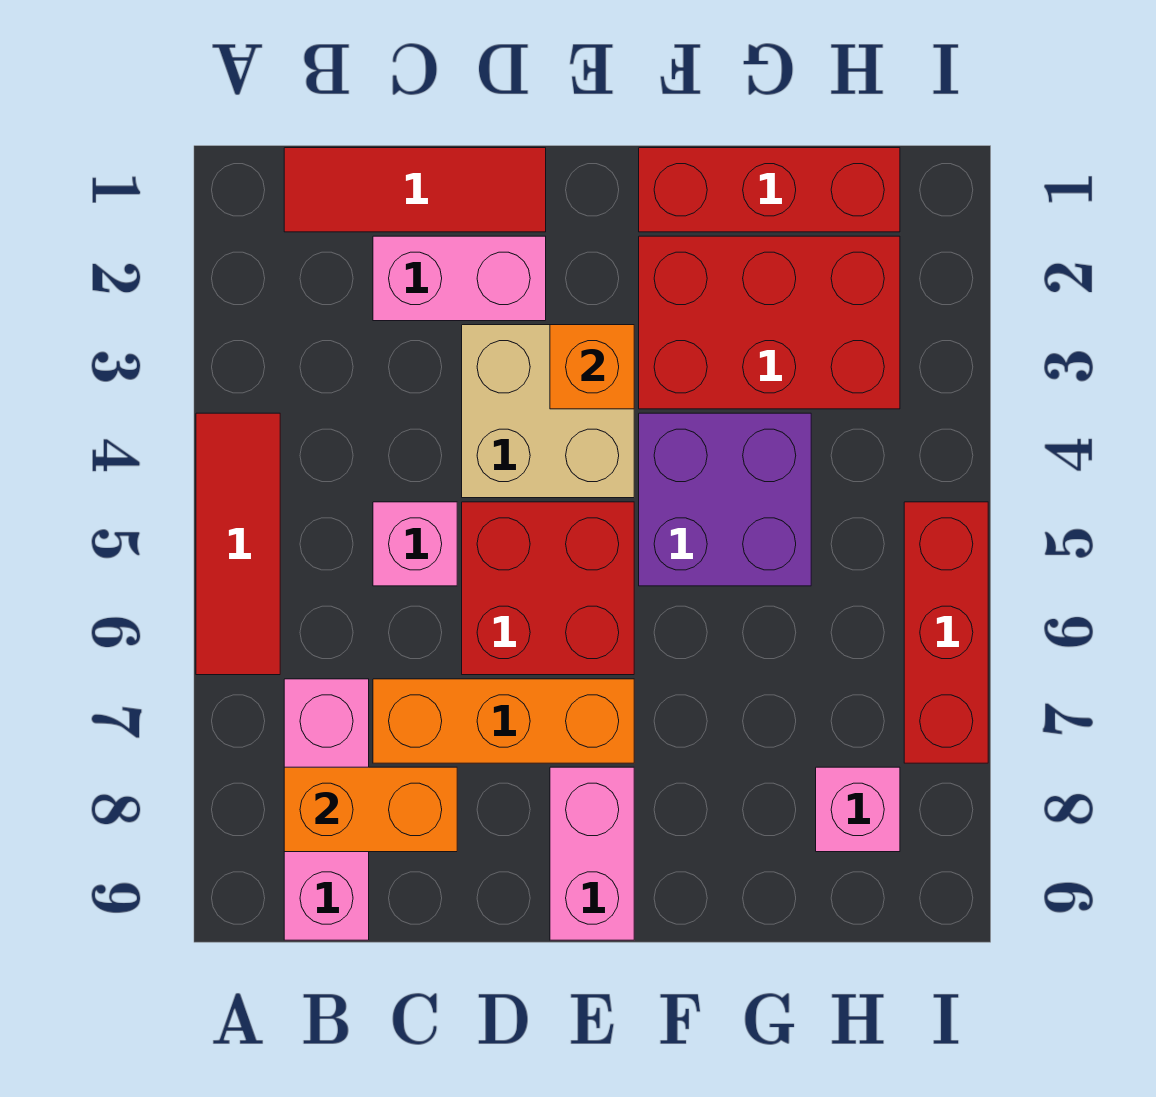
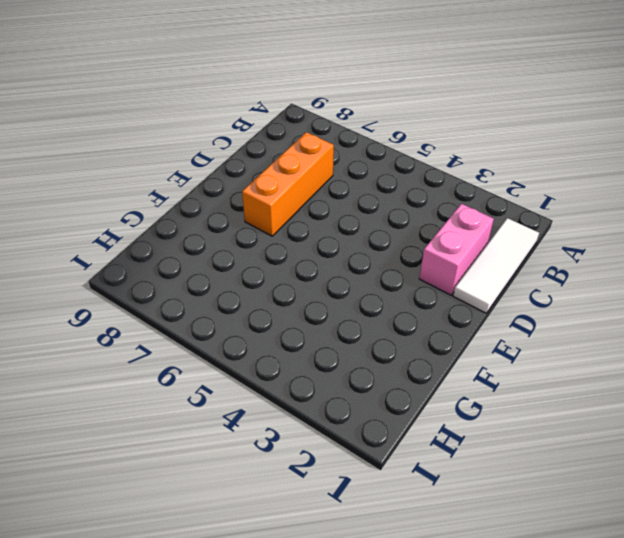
white 1x3 tile [453,218,539,313] -> red 1x3 tile [284,148,546,232]
none -> red 1x3 tile [196,413,280,675]
none -> pink 1x3 brick [284,679,369,940]
none -> pink 1x1 brick [373,502,457,586]

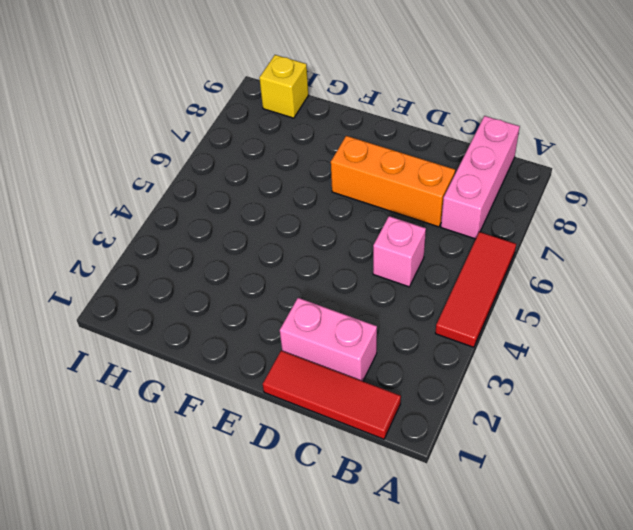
yellow 1x1 brick [259,55,308,118] -> none
none -> tan 2x2 brick [462,325,634,498]
none -> red 2x2 brick [462,502,634,675]
none -> pink 1x2 brick [550,767,634,940]

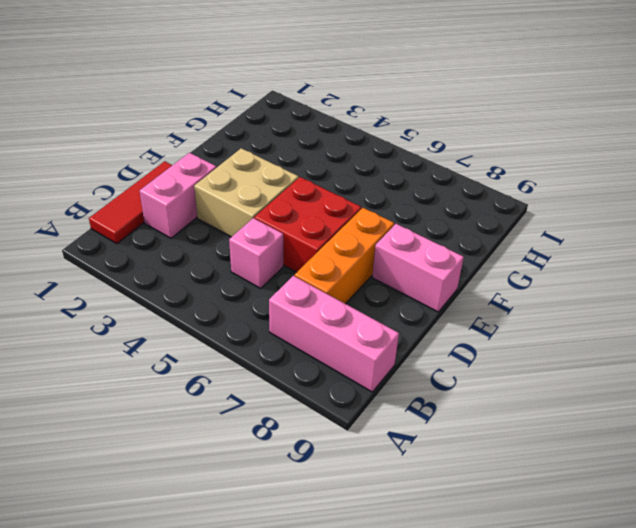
none -> red 1x3 tile [196,413,280,675]
none -> red 1x3 brick [639,148,900,232]
none -> red 2x3 brick [639,236,900,409]

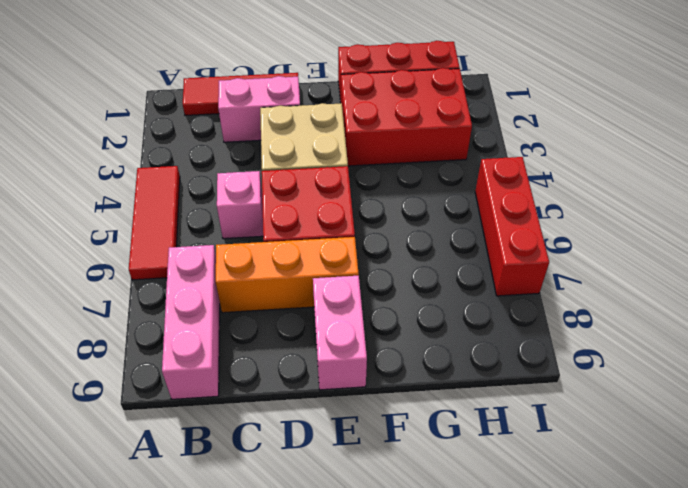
none -> purple 2x2 brick [639,413,811,586]
none -> pink 1x1 brick [816,767,900,852]
none -> orange 1x2 brick [284,767,457,852]

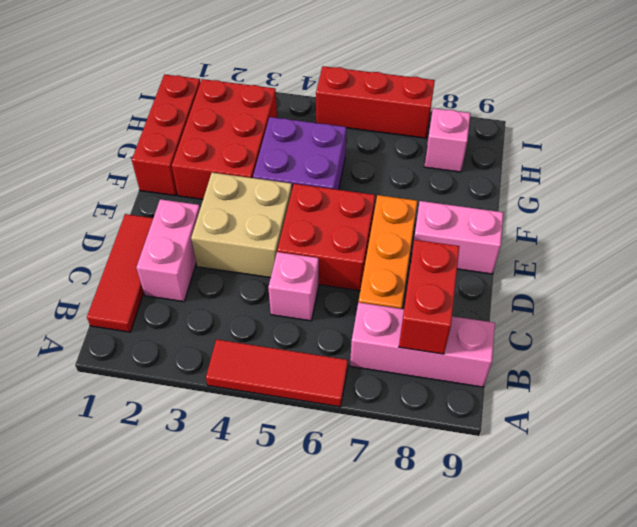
red 1x2 brick [399,240,459,354] -> orange 1x2 brick [284,767,457,852]
none -> orange 1x1 brick [550,325,634,409]

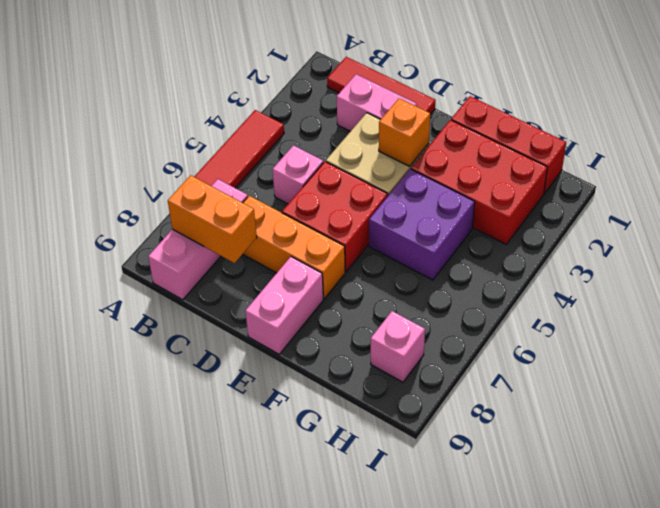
none -> red 1x3 brick [904,502,988,763]

